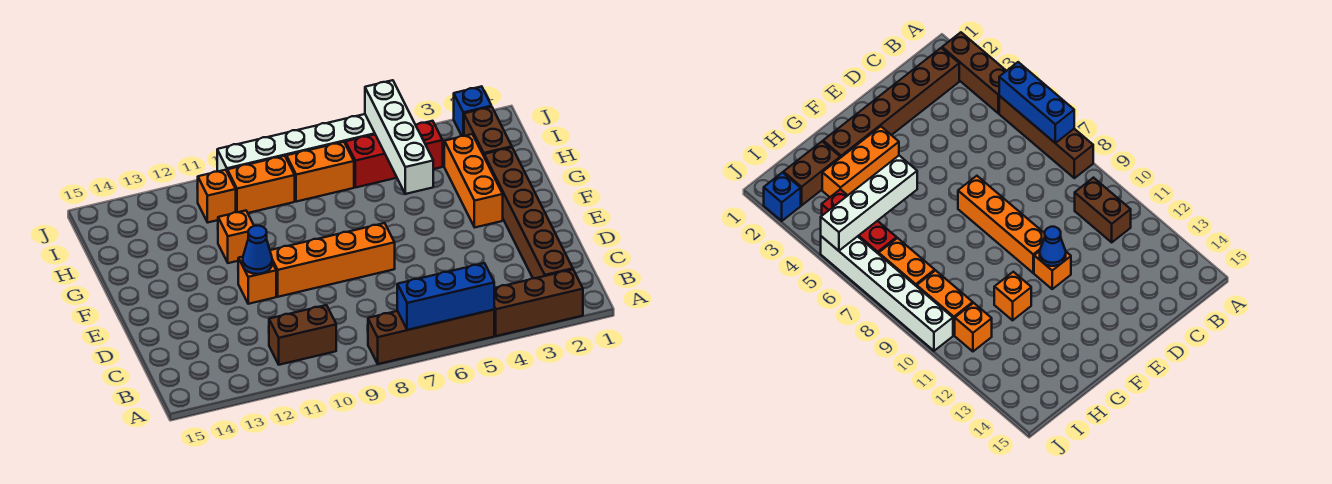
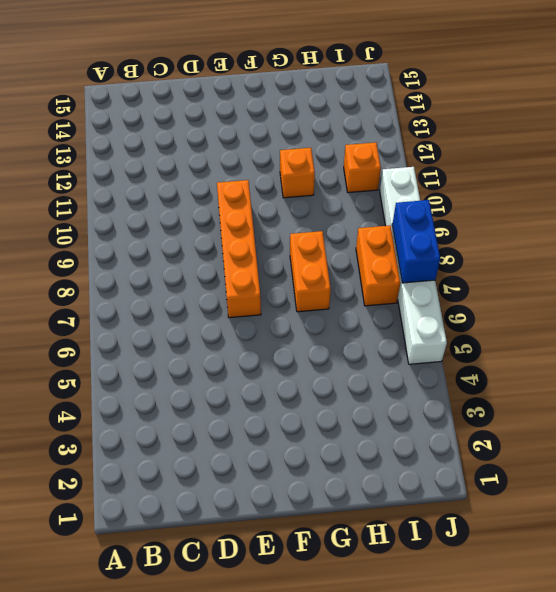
orange 1x2 brick [290,231,331,312] -> orange 1x2 brick moved to [227,156,295,213]
blue 1x2 brick [392,200,440,283] -> none
none -> brown 1x3 brick [494,270,583,336]
none -> brown 1x4 brick [368,310,494,364]
none -> brown 1x6 brick [484,148,573,278]

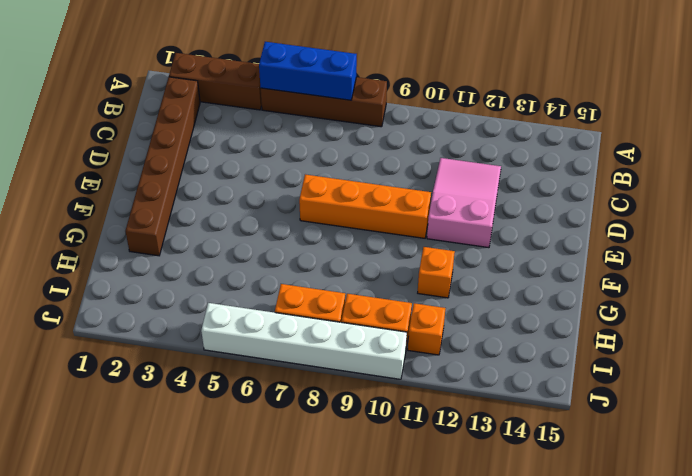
pink 2x3 slope [427,158,501,248] -> orange 1x1 brick [238,257,276,304]
none -> brown 1x2 brick [269,305,336,365]
none -> orange 1x3 brick [444,134,503,227]
none -> brown 1x2 brick [464,107,512,155]

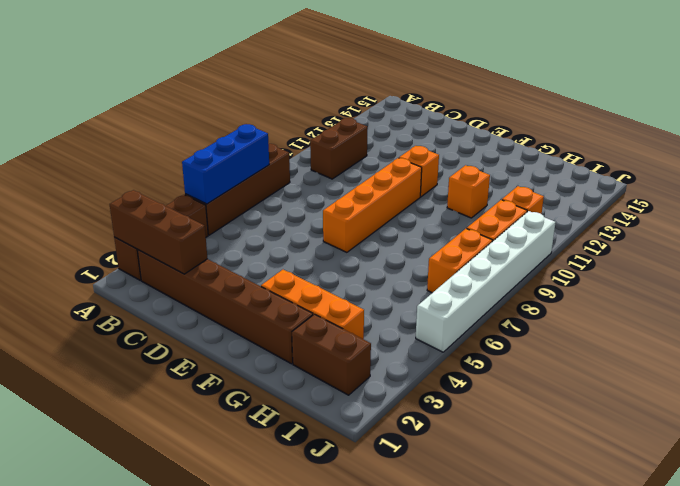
brown 1x3 brick [110,190,207,274] -> none
none -> red 1x3 brick [346,121,443,188]
none -> blue 1x1 brick [454,86,491,136]
none -> blue 1x1 cone [243,226,272,274]

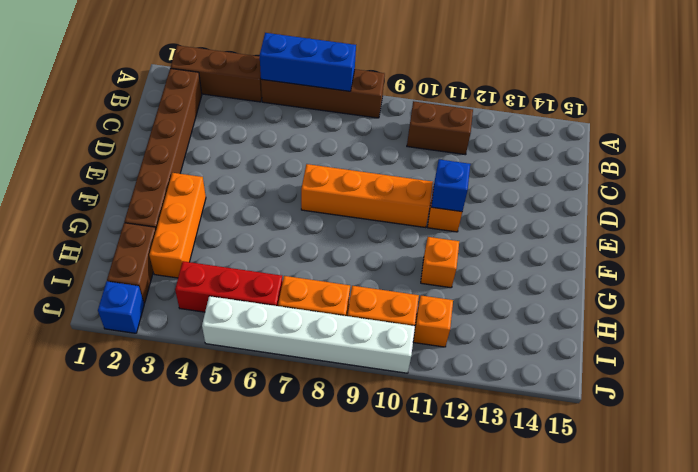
blue 1x1 brick [431,159,470,212] -> blue 1x1 cone [243,226,272,274]
none -> white 1x4 brick [365,80,433,194]

